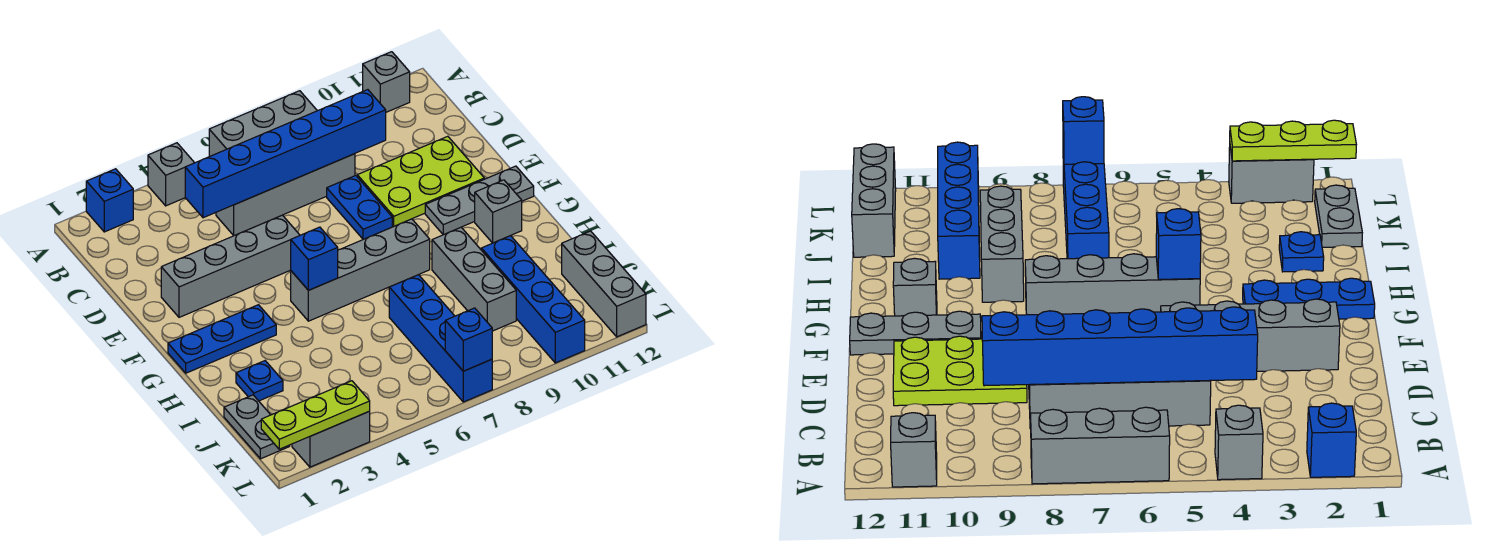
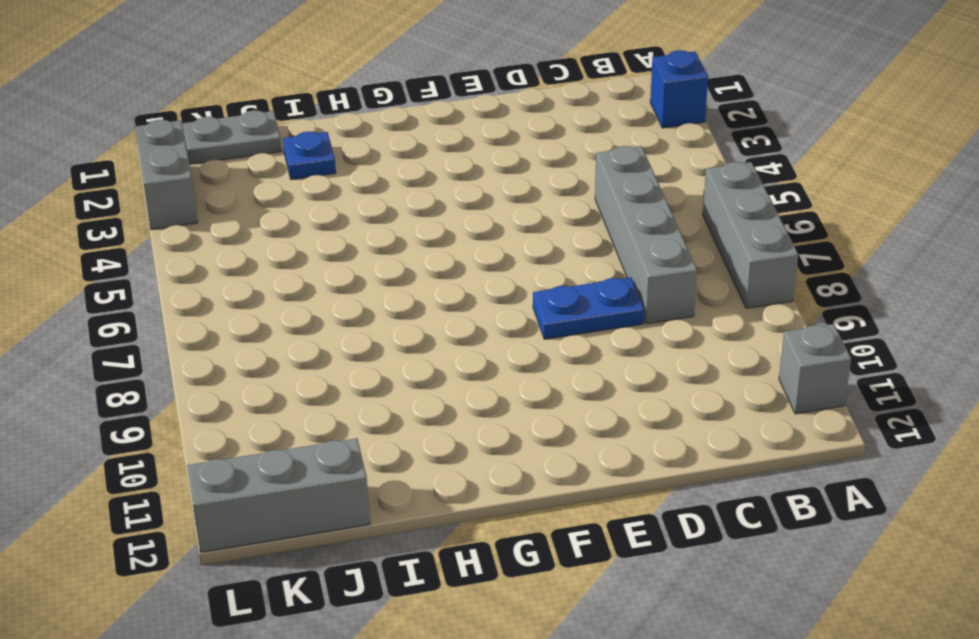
none -> grey 1x1 brick [148,143,194,206]
none -> lime 2x3 plate [357,136,484,226]
none -> grey 1x4 brick [161,215,300,317]

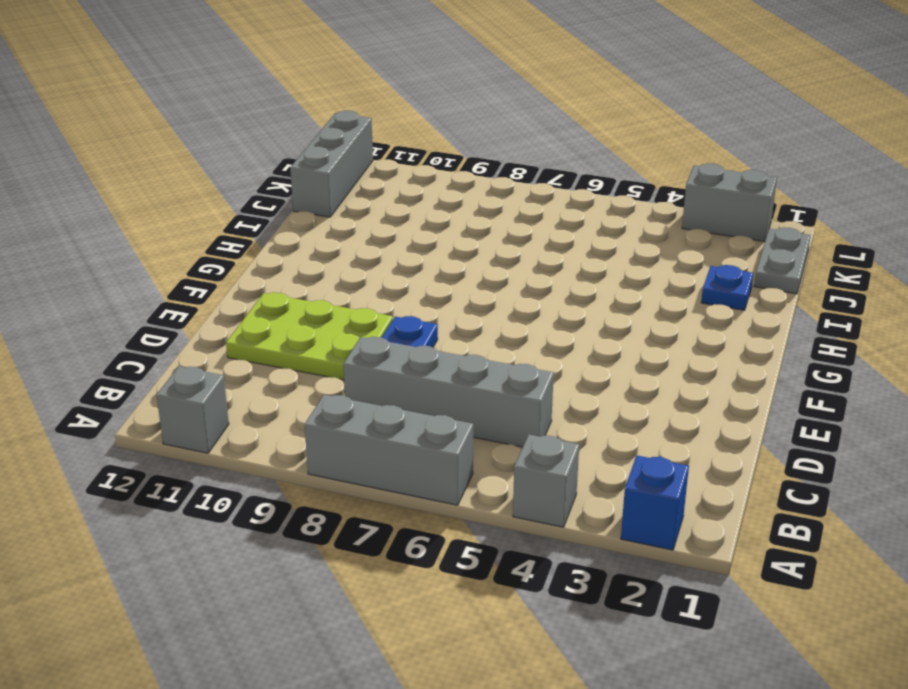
none -> grey 1x4 brick [161,215,300,317]
none -> grey 1x3 plate [425,166,534,235]
none -> blue 1x3 plate [168,305,276,373]

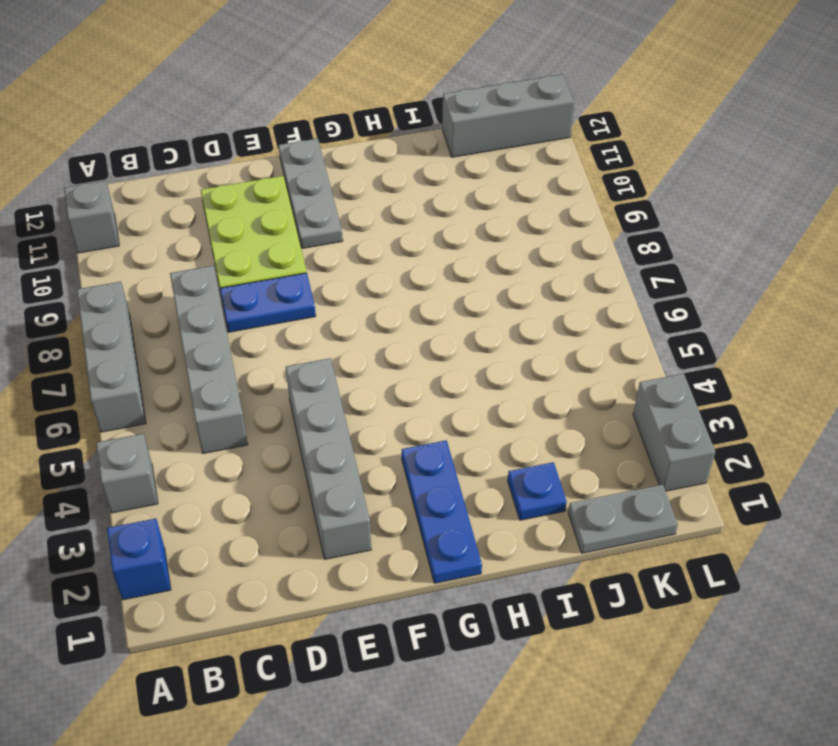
none -> grey 1x4 brick [291,219,430,321]
none -> grey 1x1 brick [475,180,522,243]
none -> grey 1x3 brick [432,227,516,331]

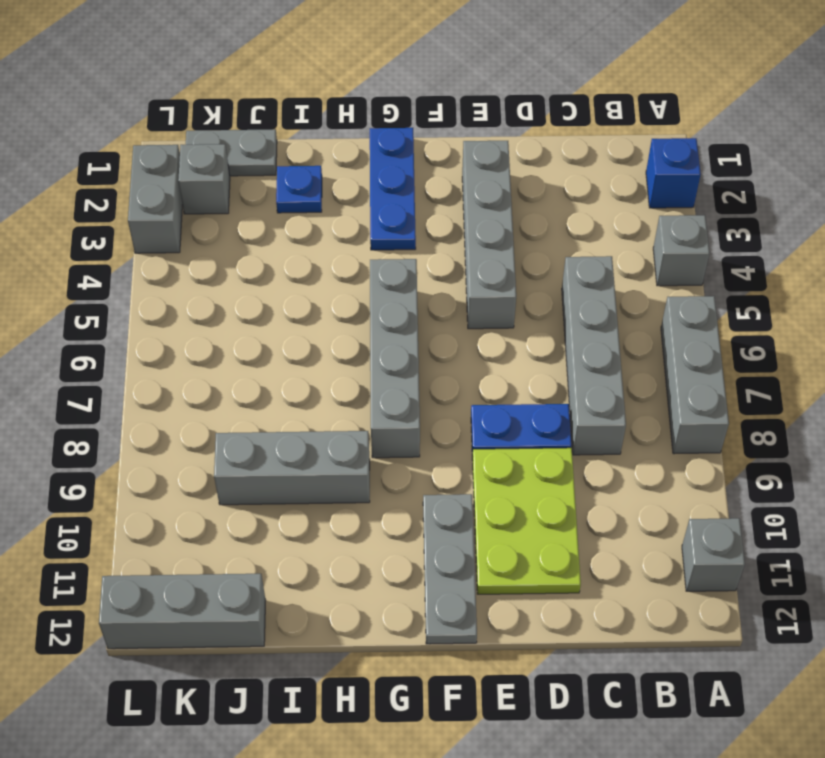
grey 1x1 brick [178,144,230,214] -> grey 1x1 brick moved to [475,180,522,243]
none -> blue 1x4 brick [389,275,492,402]
none -> blue 1x4 brick [481,236,585,363]
none -> blue 1x6 brick [185,90,386,218]

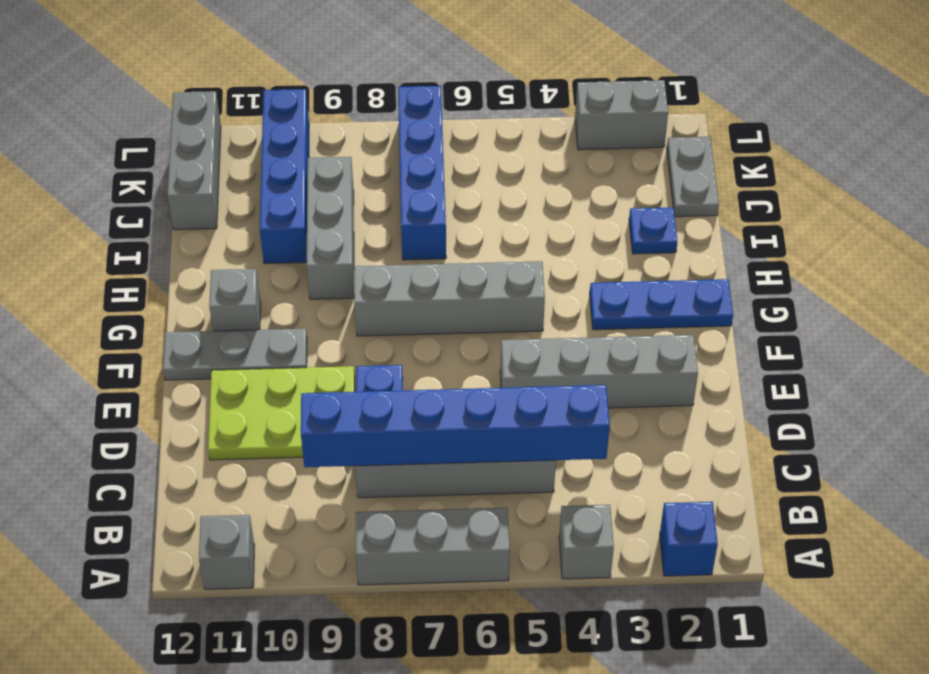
none -> blue 1x1 brick [291,227,338,290]
none -> lime 1x3 plate [261,381,370,449]
none -> blue 1x1 brick [445,308,492,371]

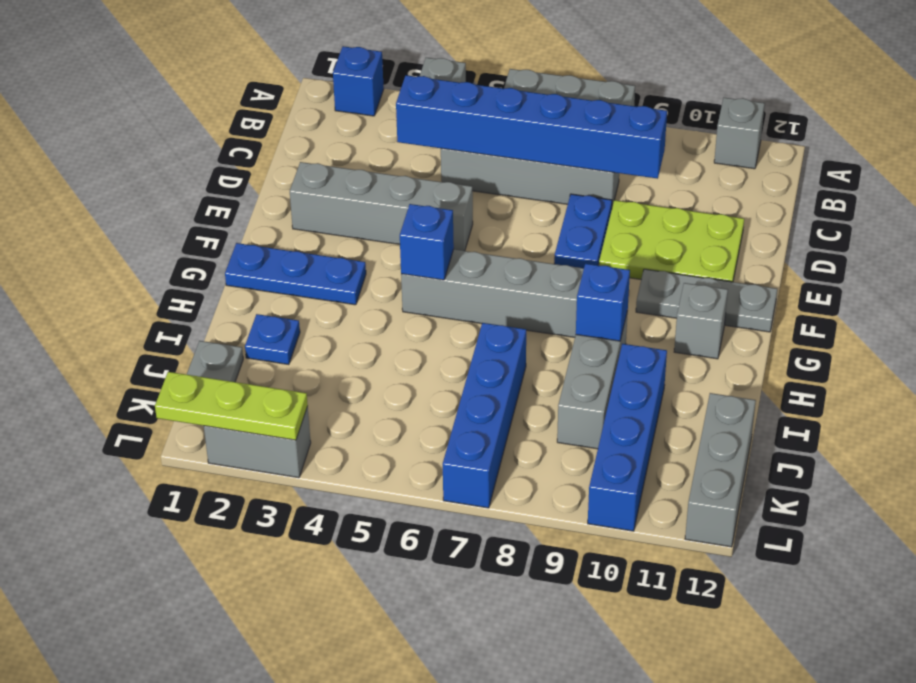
blue 1x1 brick [576,264,630,341] -> blue 1x1 brick moved to [445,308,492,371]

